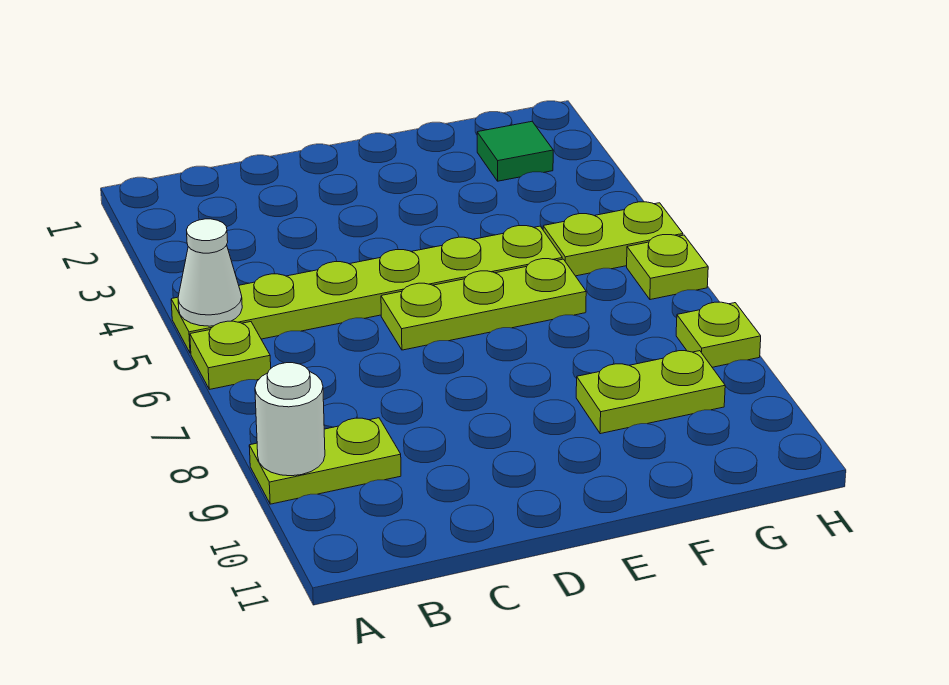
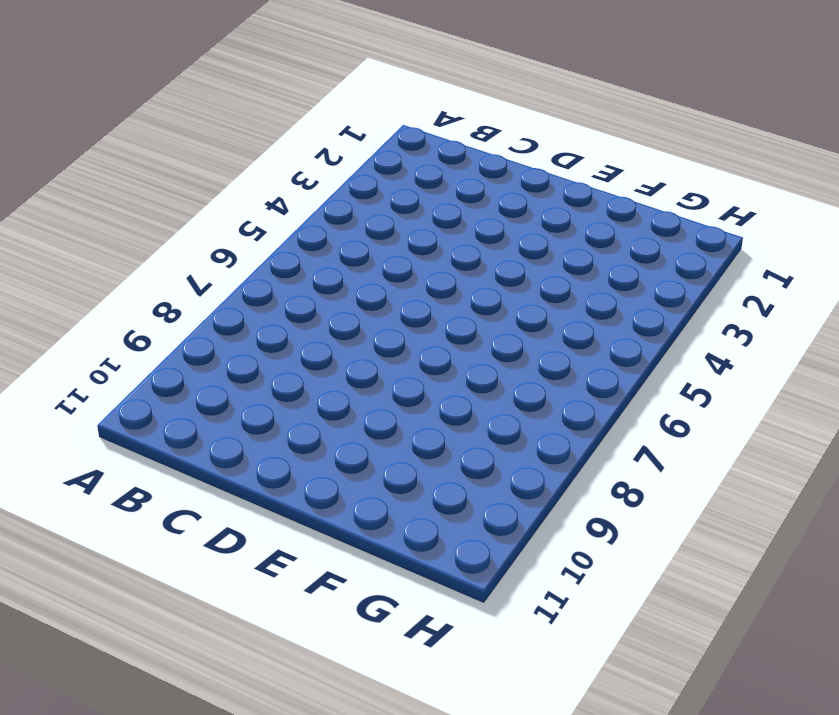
none -> lime 1x6 plate [171,226,562,353]
none -> lime 1x1 plate [190,321,271,389]

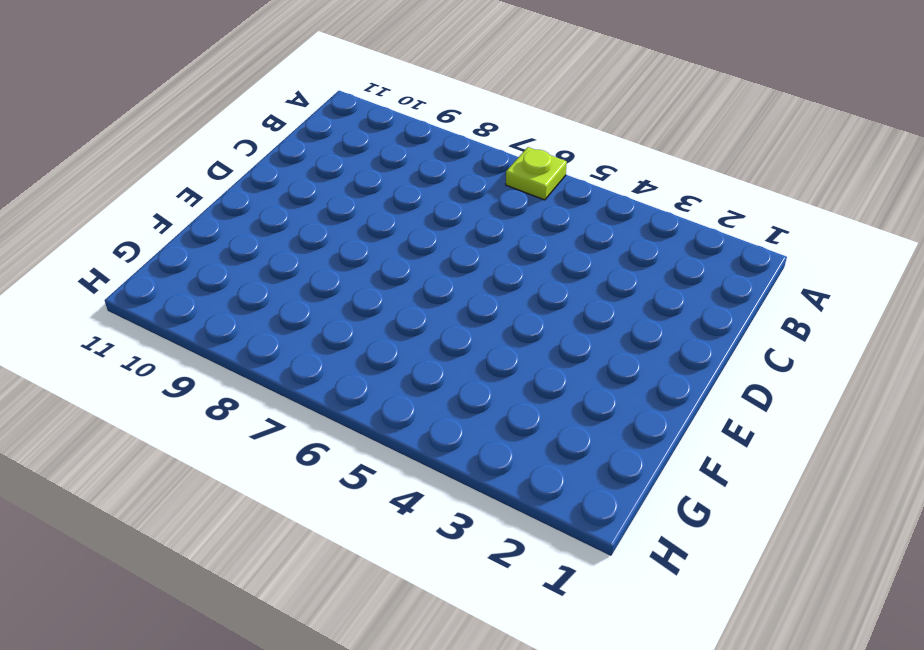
none -> lime 1x6 plate [171,226,562,353]
none -> lime 1x2 plate [249,418,401,504]

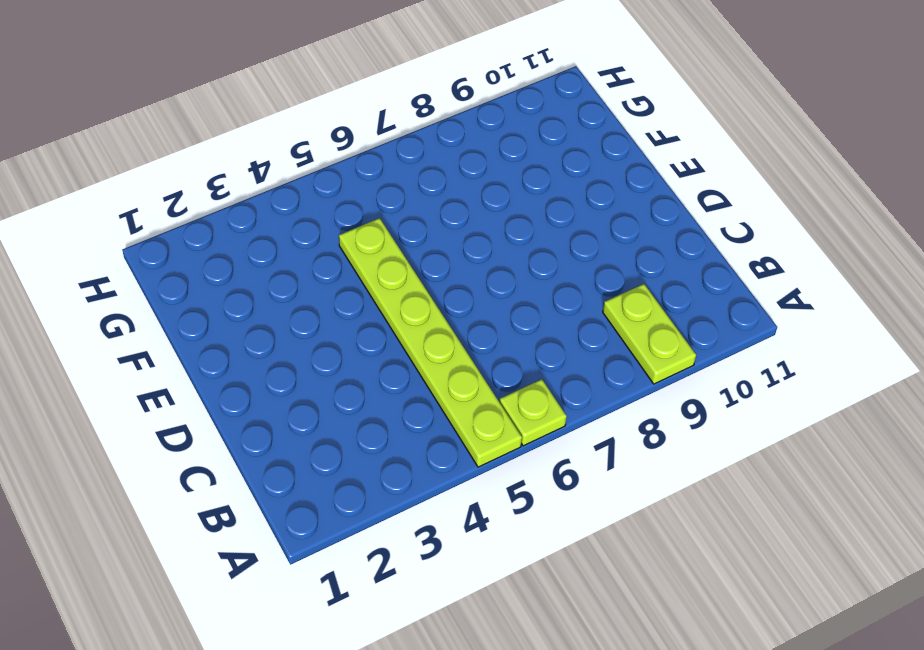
none -> lime 1x3 plate [381,259,586,350]
none -> lime 1x2 plate [576,351,725,434]

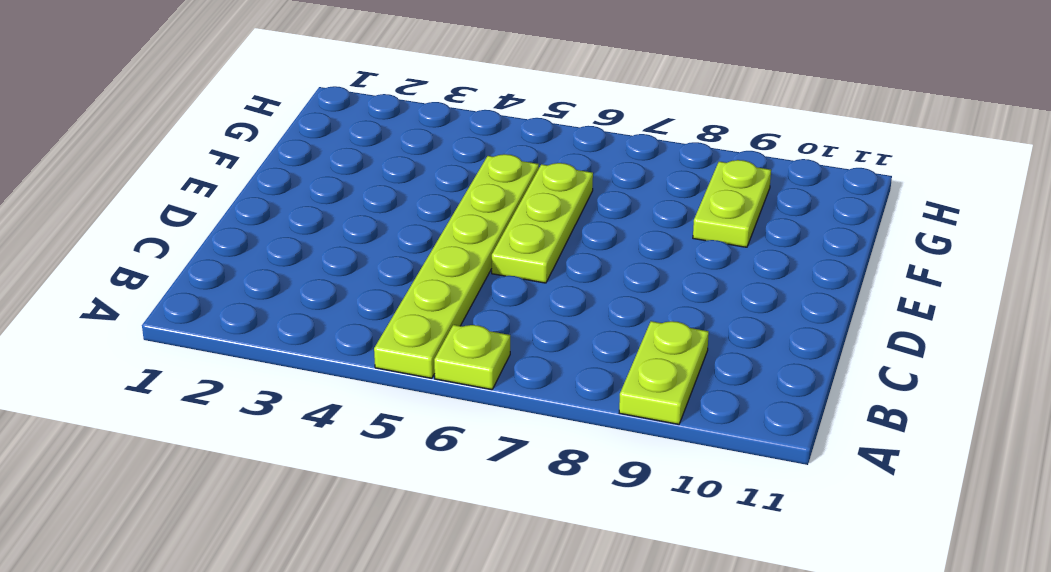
none -> green 1x1 tile [477,122,553,181]
none -> lime 1x2 plate [543,202,683,276]

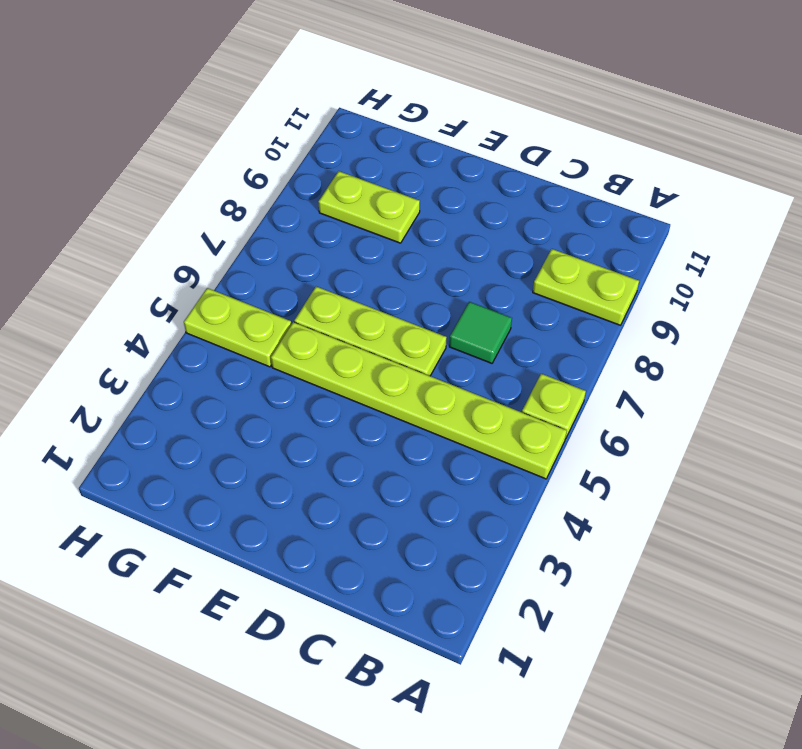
green 1x1 tile [449,302,512,363] -> green 1x1 tile moved to [477,122,553,181]
none -> lime 1x1 plate [627,235,708,300]
none -> lime 1x1 plate [676,302,761,367]

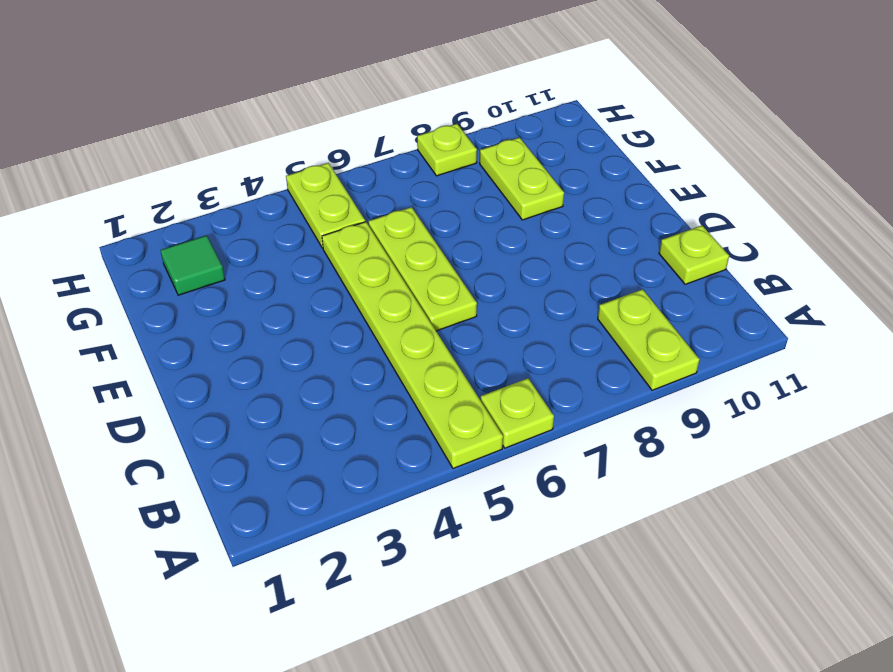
lime 1x1 plate [659,226,729,284] -> lime 1x1 plate moved to [627,235,708,300]
none -> white 1x1 cone [178,219,242,326]
none -> white 1x1 round brick [255,363,325,476]

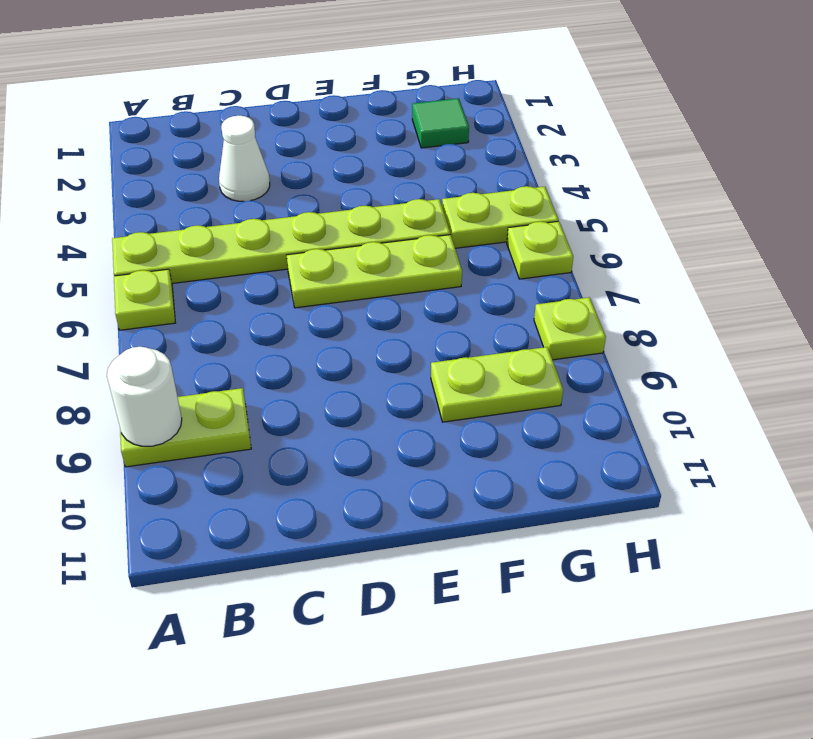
white 1x1 cone [219,116,270,201] -> white 1x1 cone moved to [178,219,242,326]

